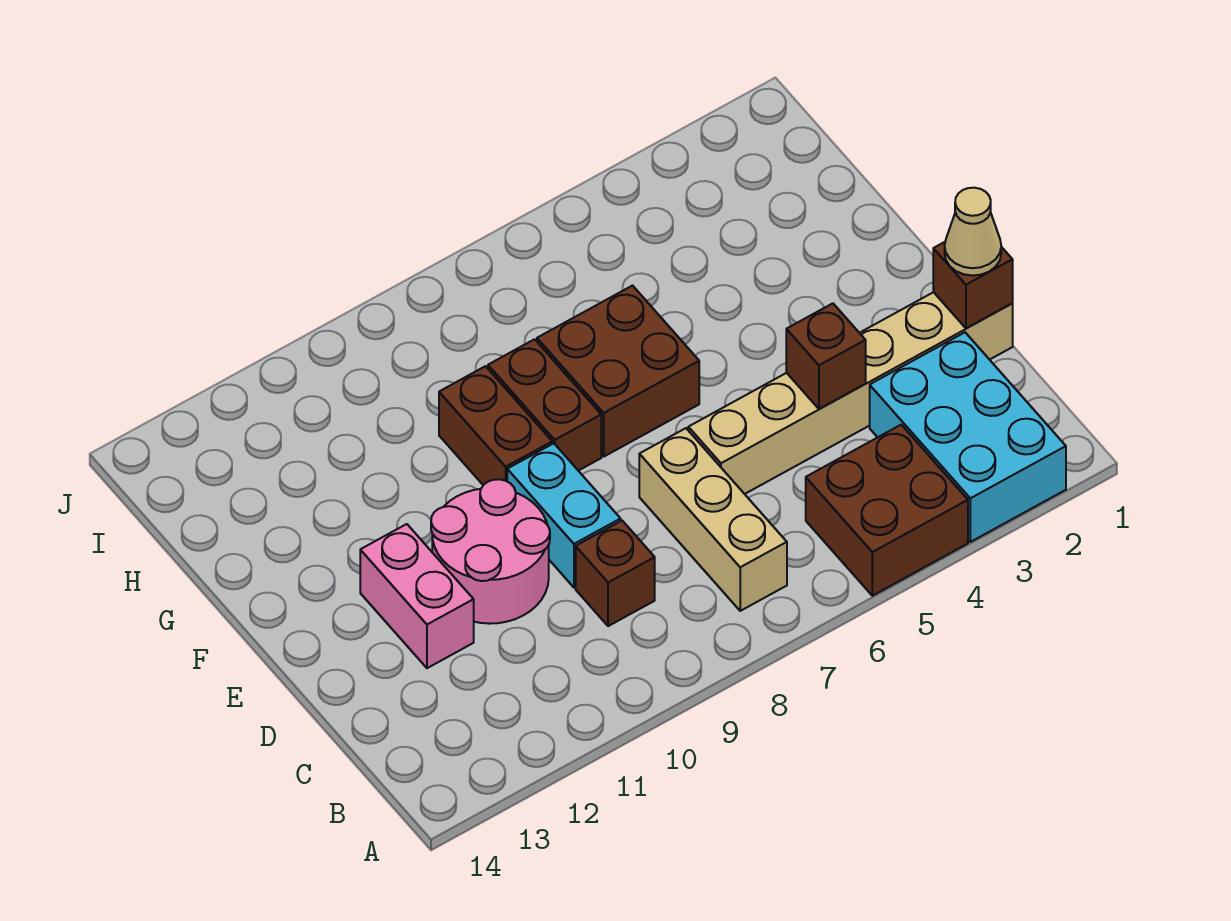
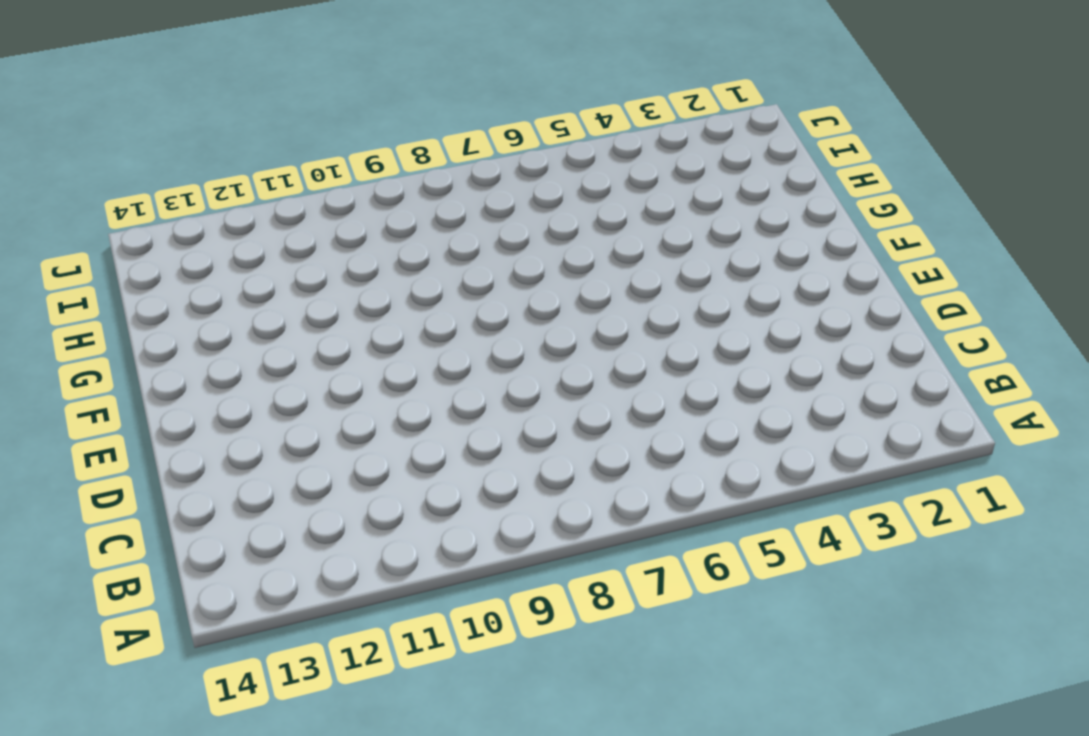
none -> cyan 2x3 brick [870,333,1066,542]
none -> brown 2x2 brick [806,425,968,596]
none -> tan 1x3 brick [639,428,787,611]

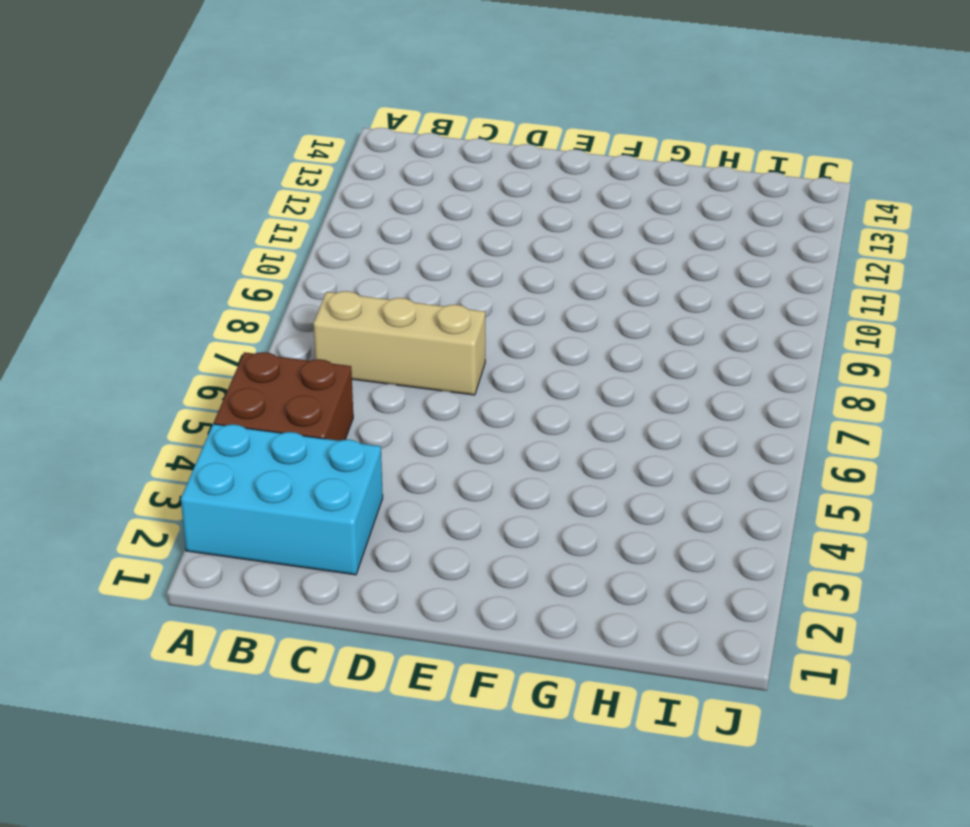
none -> brown 1x1 brick [576,521,655,626]
none -> tan 1x6 brick [688,292,1013,494]
none -> cyan 1x2 brick [507,443,621,588]

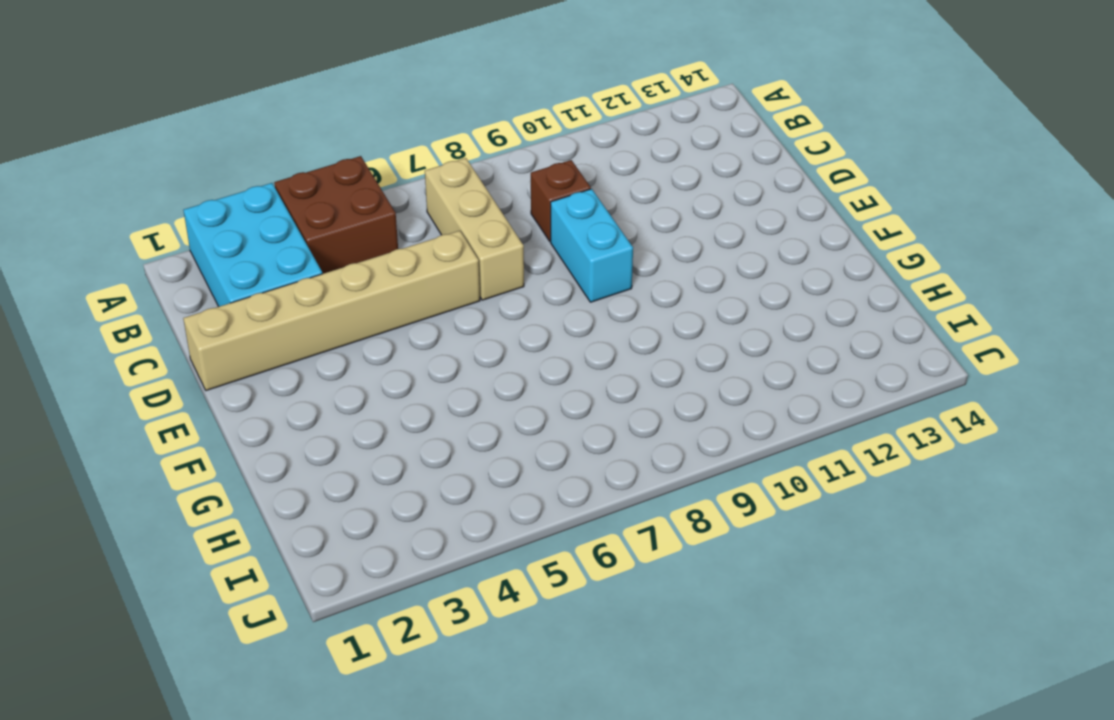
none -> pink 2x2 round brick [431,479,550,624]
none -> pink 1x2 brick [360,524,474,668]
none -> brown 2x2 brick [537,286,699,456]

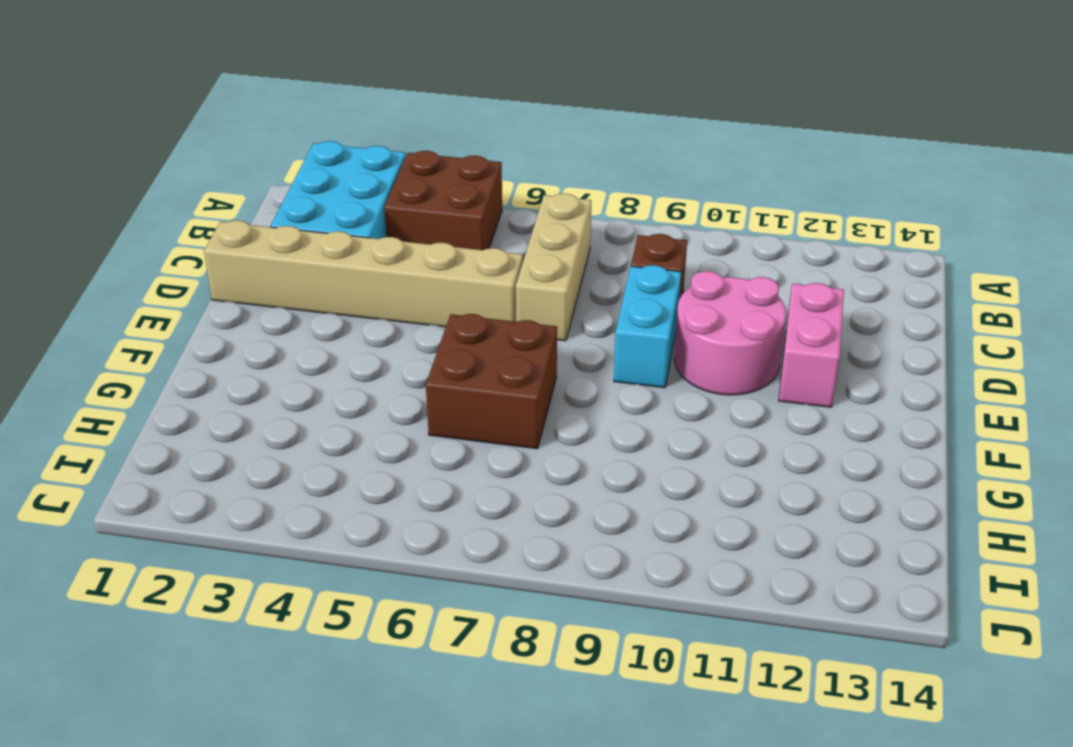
none -> brown 1x2 brick [488,339,601,471]
none -> brown 1x2 brick [439,366,552,485]
none -> brown 1x1 brick [933,242,1013,328]

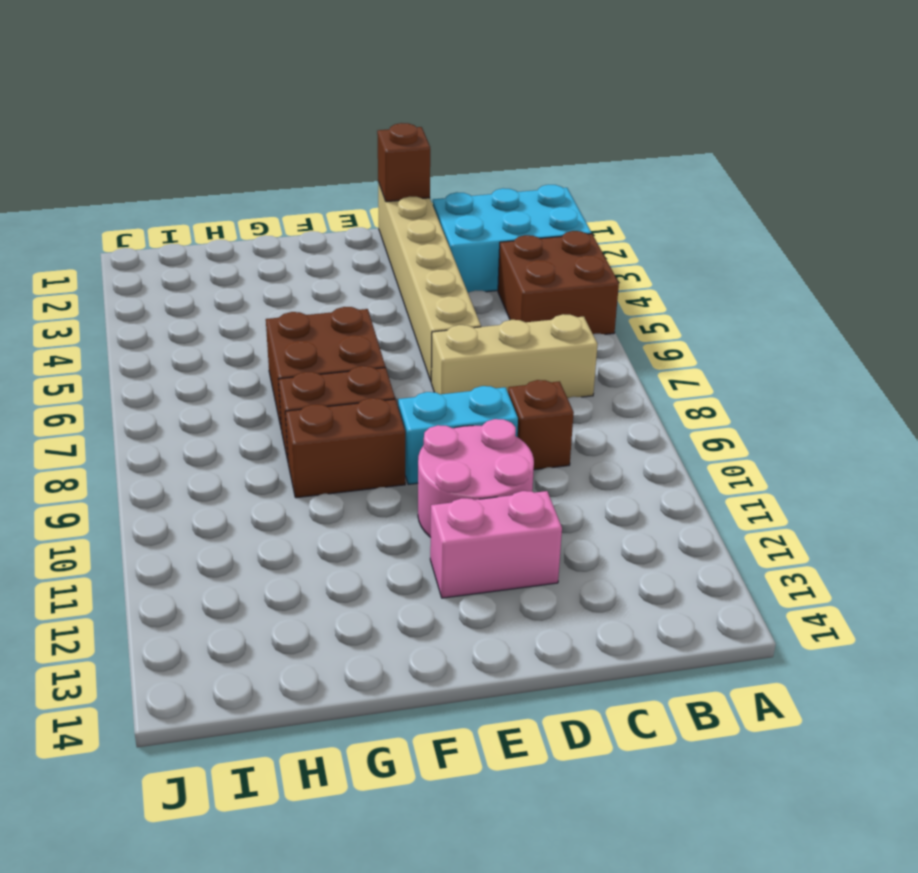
none -> brown 1x1 brick [786,303,866,409]
none -> tan 1x1 cone [945,188,1001,276]

